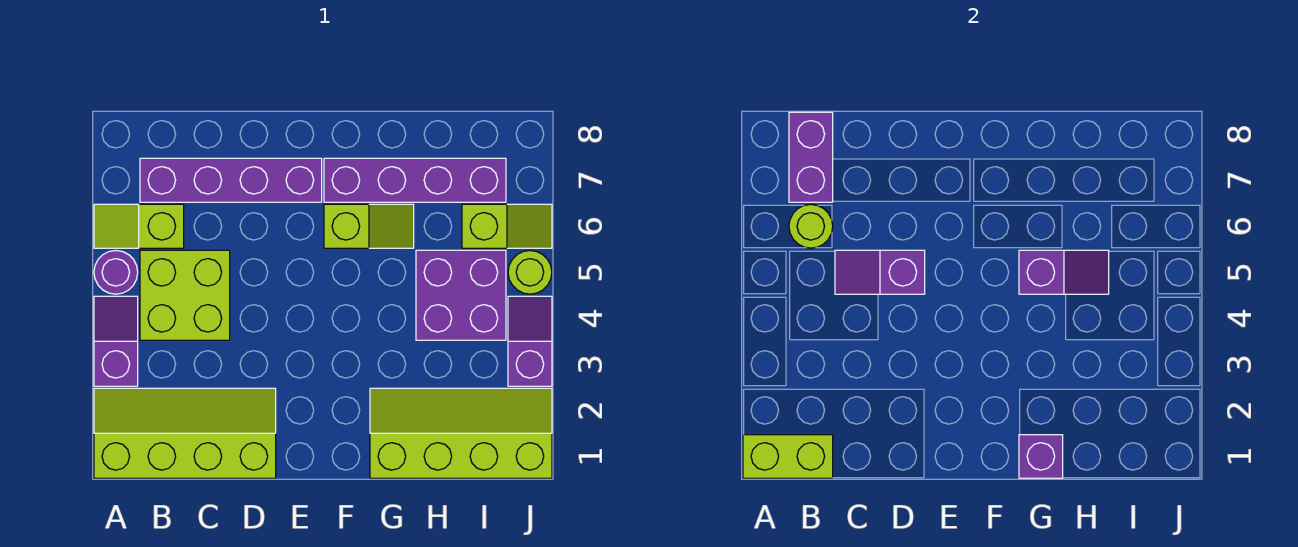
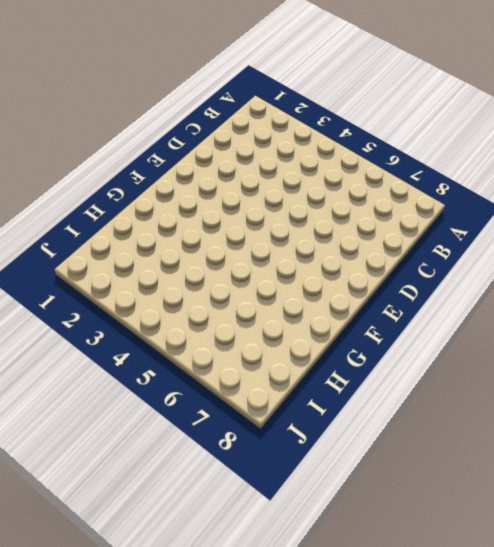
none -> lime 2x4 slope [94,388,276,478]
none -> purple 1x2 slope [94,296,138,386]
none -> purple 1x1 round brick [94,250,138,294]

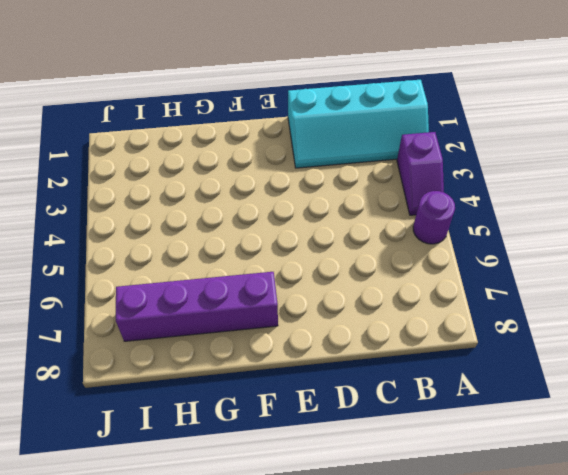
cyan 2x4 slope [288,80,429,168] -> lime 2x4 slope [94,388,276,478]
none -> lime 1x2 slope [94,204,184,248]
none -> lime 2x2 brick [140,250,230,340]
none -> purple 1x4 brick [140,158,322,202]

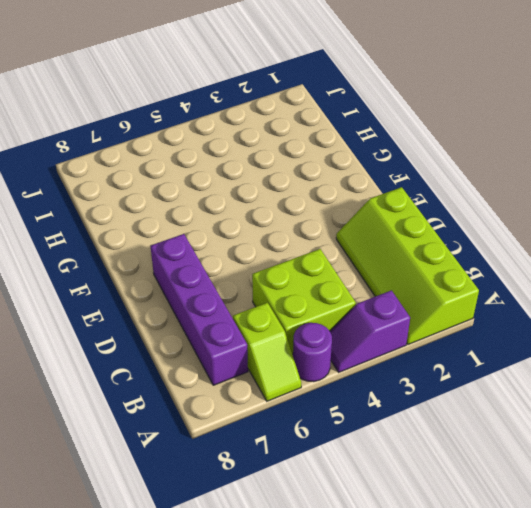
none -> lime 1x2 slope [324,204,414,248]
none -> purple 1x4 brick [324,158,506,202]
none -> lime 2x4 slope [370,388,552,478]

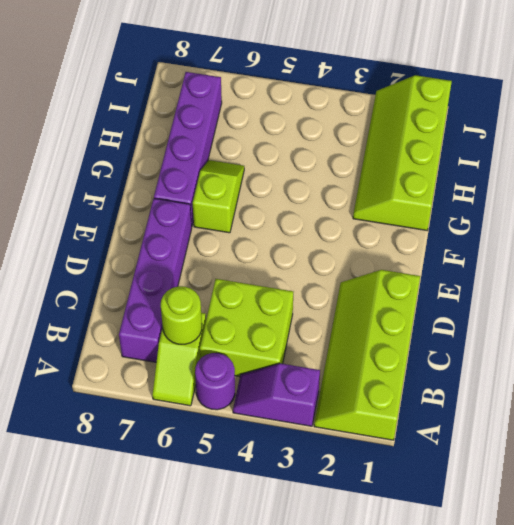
none -> purple 2x2 brick [416,250,506,340]
none -> lime 1x2 slope [462,204,552,248]
none -> purple 1x2 slope [508,296,552,386]

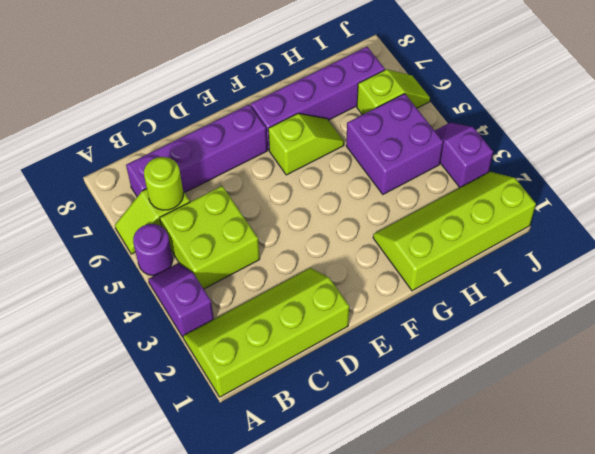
none -> lime 1x1 round brick [508,251,552,294]
none -> lime 1x2 brick [743,435,833,478]
none -> purple 1x2 brick [789,112,833,202]

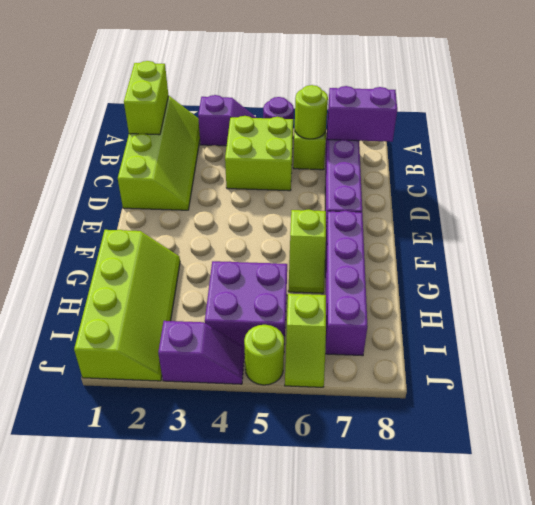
none -> purple 1x2 slope [835,250,925,294]
none -> purple 1x1 brick [1019,435,1063,478]
none -> purple 1x2 slope [1019,250,1109,294]

